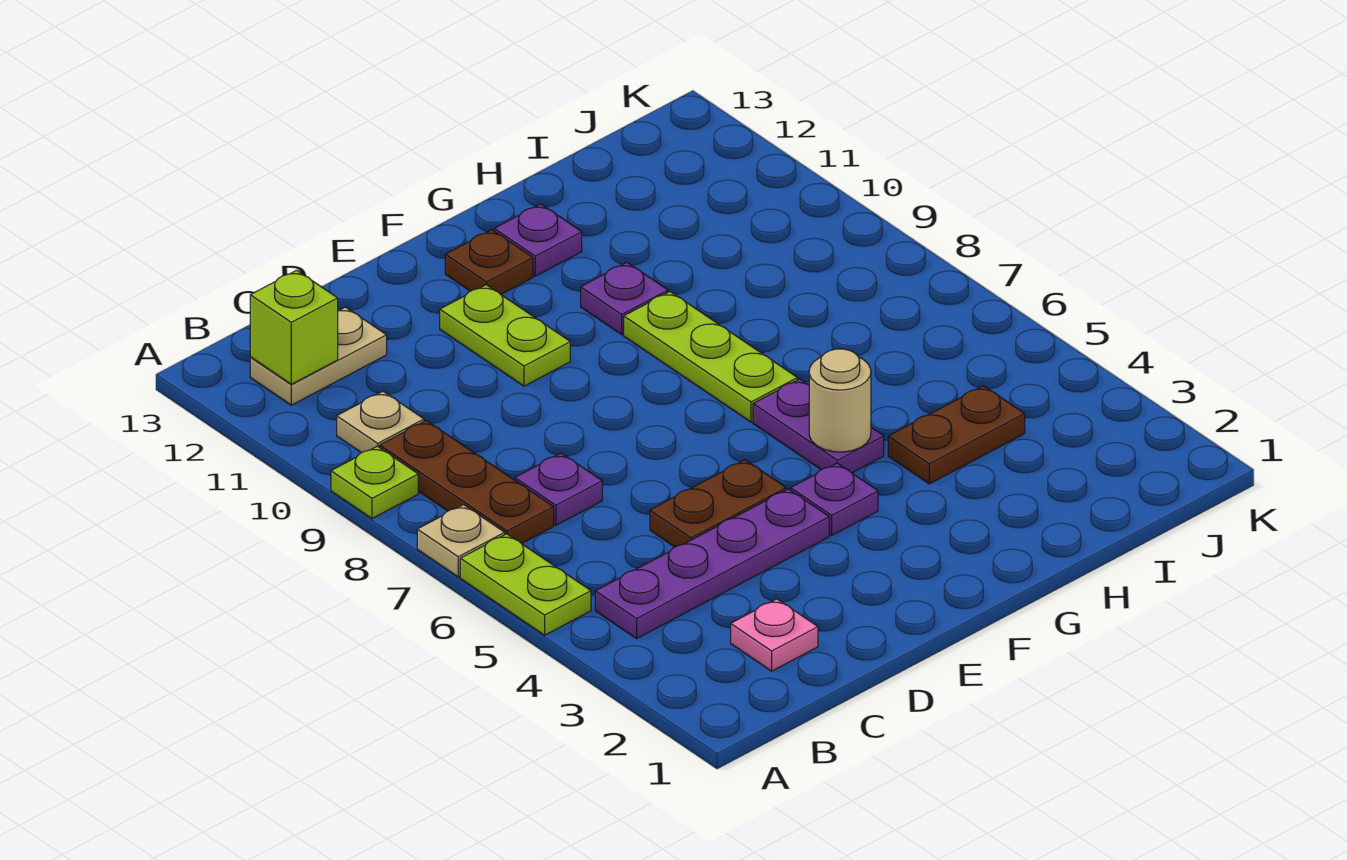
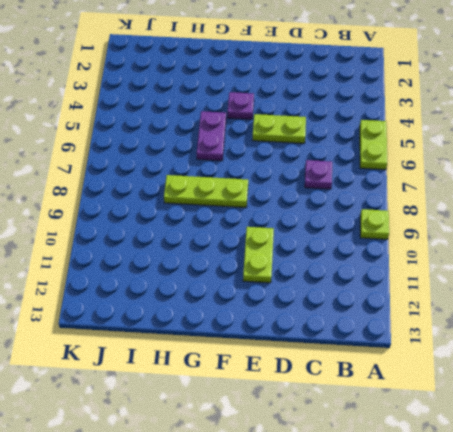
lime 1x2 plate [253,114,306,143] -> brown 1x2 plate [650,460,786,547]
lime 1x3 plate [164,175,248,207] -> lime 1x3 plate turned to [624,292,798,422]
none -> tan 1x1 plate [417,505,505,577]
none -> purple 1x4 plate [595,489,829,639]
none -> brown 1x3 plate [380,421,554,544]

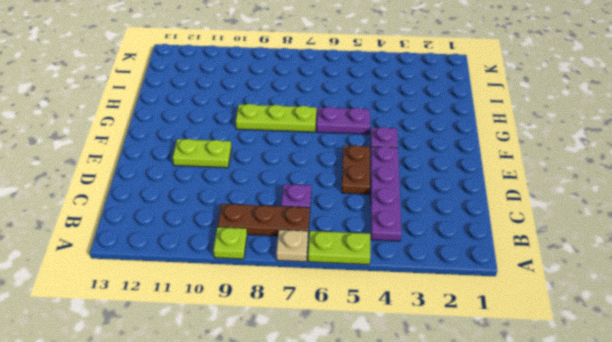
none -> tan 1x1 plate [337,391,424,453]
none -> tan 1x2 plate [250,307,387,405]
none -> pink 1x1 plate [731,599,818,671]

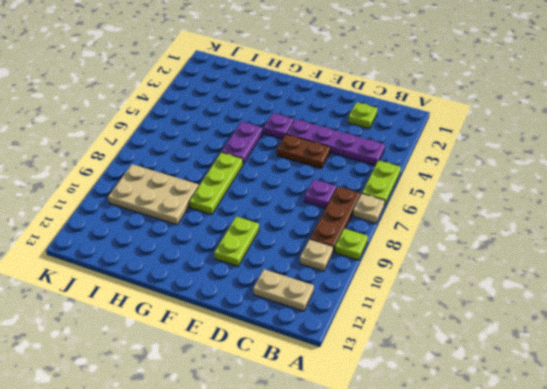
lime 1x1 plate [348,102,378,129] -> pink 1x1 plate [731,599,818,671]
tan 2x3 plate [108,164,199,225] -> none
none -> brown 1x1 plate [445,230,533,294]
none -> purple 1x1 plate [581,262,668,334]
none -> purple 1x1 plate [494,204,582,276]

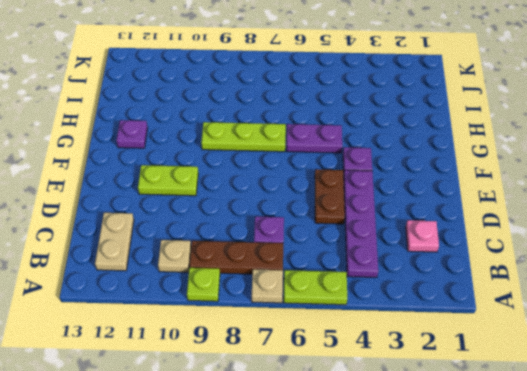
none -> brown 1x1 plate [445,230,533,294]
none -> purple 1x1 plate [581,262,668,334]
none -> brown 1x2 plate [888,386,1025,484]

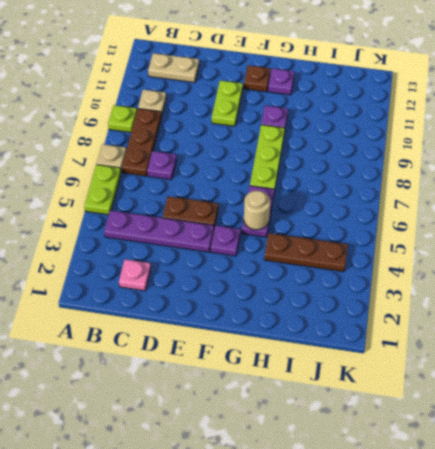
brown 1x3 plate [264,233,348,272] -> brown 1x2 plate [888,386,1025,484]
none -> lime 1x1 brick [250,270,338,384]

